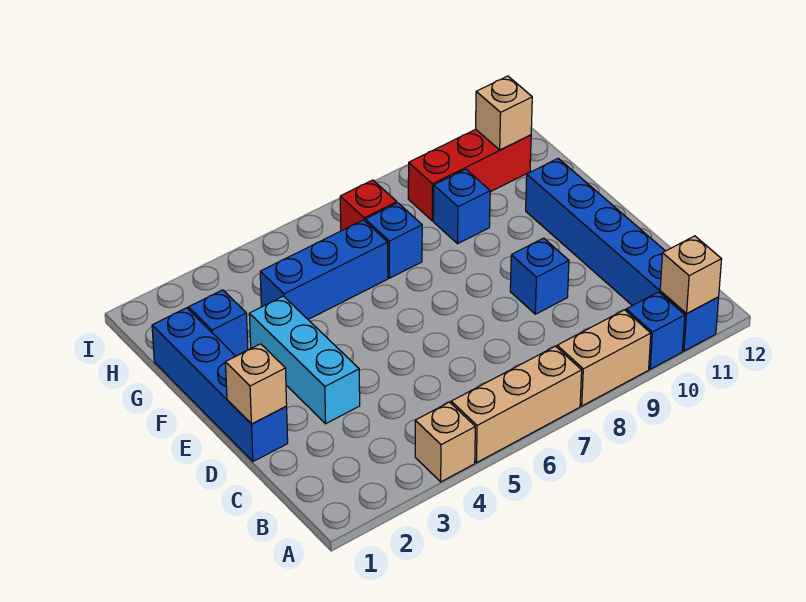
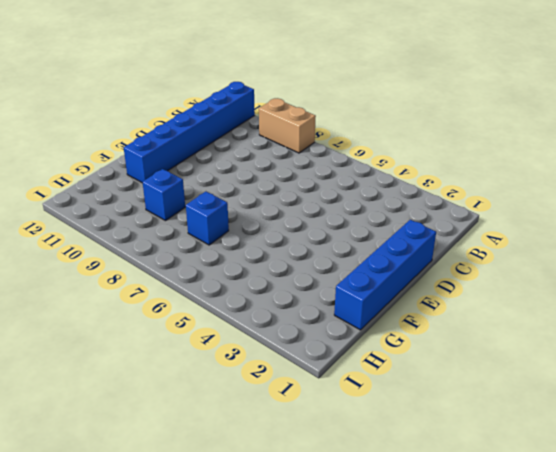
none -> tan 1x1 brick [415,402,475,482]
none -> tan 1x3 brick [451,346,582,463]
none -> blue 1x1 brick [626,292,685,369]

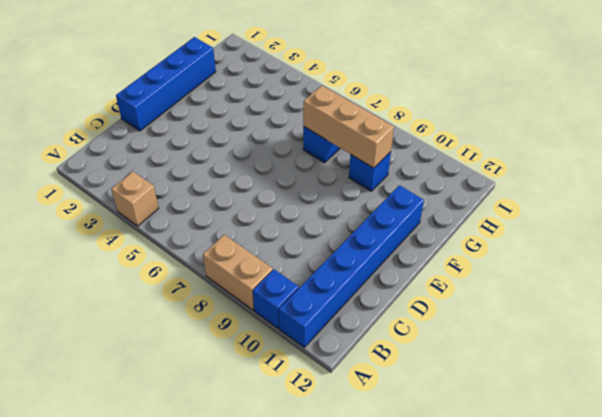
tan 1x3 brick [303,85,394,168] -> tan 1x3 brick moved to [451,346,582,463]
none -> cyan 1x3 brick [249,296,360,424]
none -> blue 1x1 brick [510,238,569,314]
none -> blue 1x1 brick [188,290,248,356]

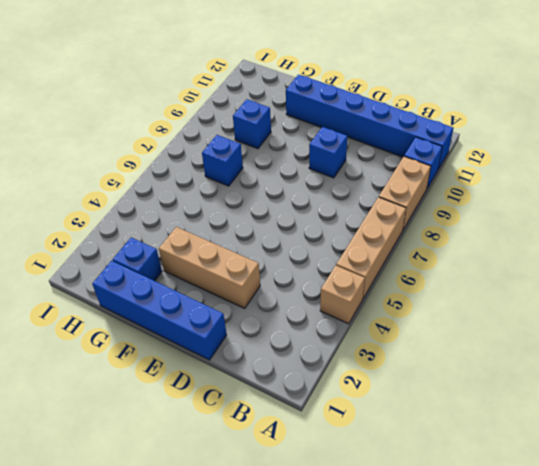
tan 1x3 brick [159,227,260,308] -> cyan 1x3 brick [249,296,360,424]
none -> blue 1x3 brick [260,220,388,319]
none -> red 1x1 brick [340,180,397,231]
none -> red 1x3 brick [408,129,531,221]

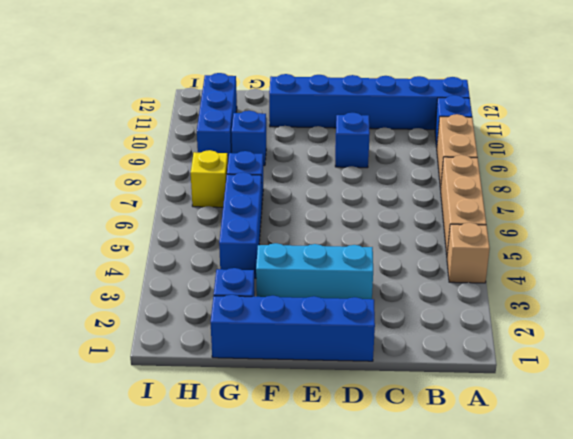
yellow 1x1 brick [191,150,228,207] -> red 1x1 brick [340,180,397,231]
blue 1x3 brick [197,73,237,159] -> red 1x3 brick [408,129,531,221]
none -> tan 1x1 brick [660,236,722,314]
none -> tan 1x1 brick [225,344,287,424]
none -> tan 1x1 brick [476,76,532,150]

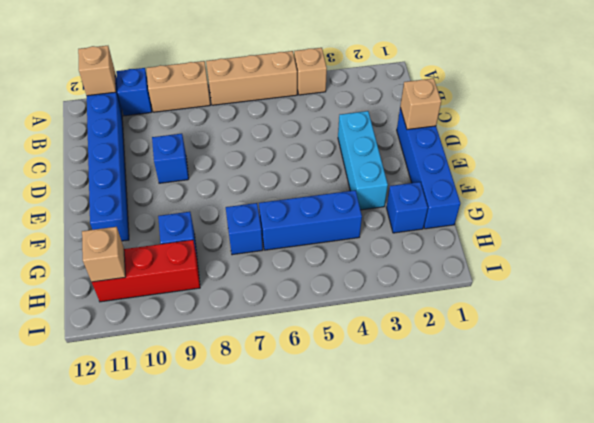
none -> red 1x1 brick [340,180,397,231]

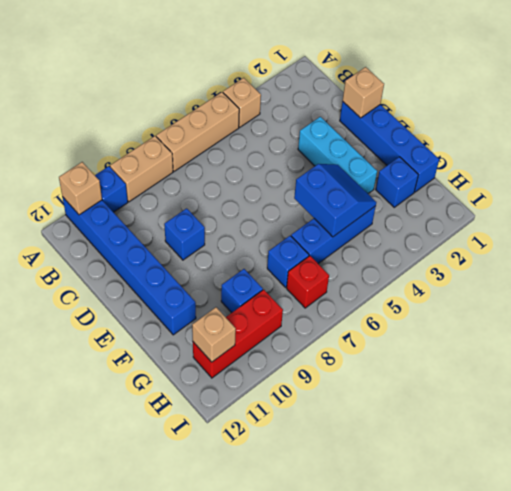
blue 2x2 slope [294,164,376,237] -> none

